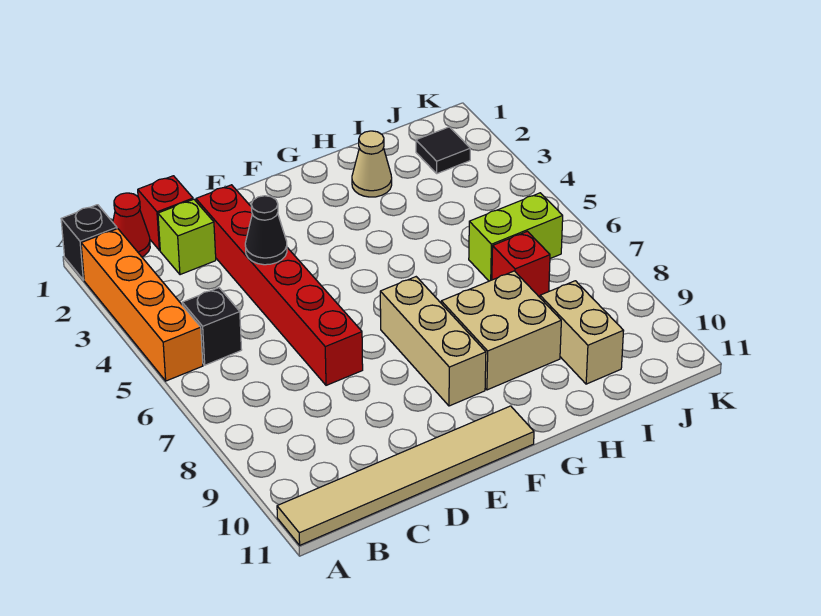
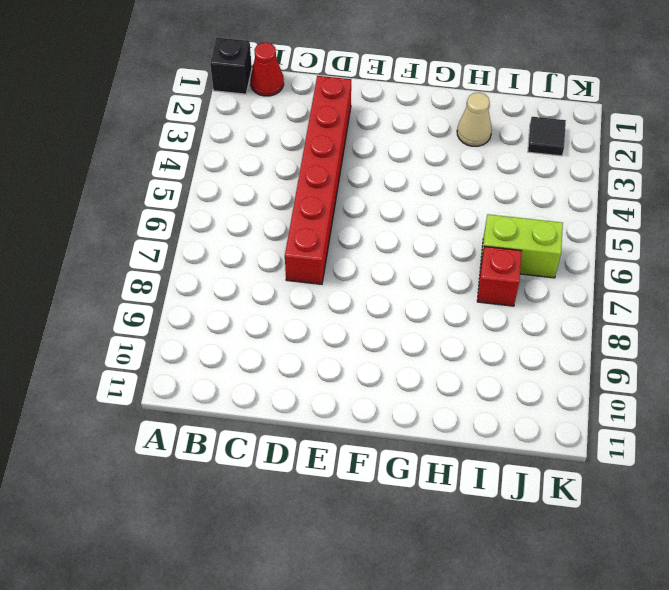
none -> orange 1x4 brick [81,229,203,381]
none -> tan 1x6 tile [277,406,534,545]
none -> black 1x1 brick [182,288,242,365]

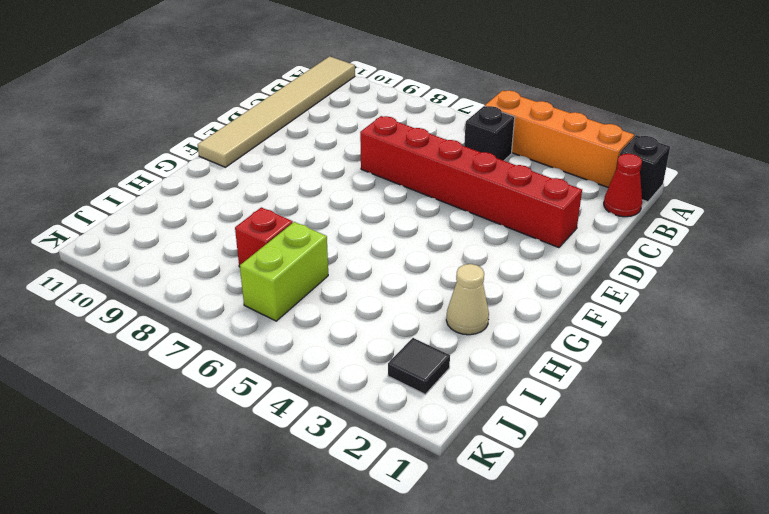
none -> red 1x1 brick [138,176,193,250]
none -> lime 1x1 brick [158,199,216,275]
none -> tan 1x3 brick [380,277,486,406]

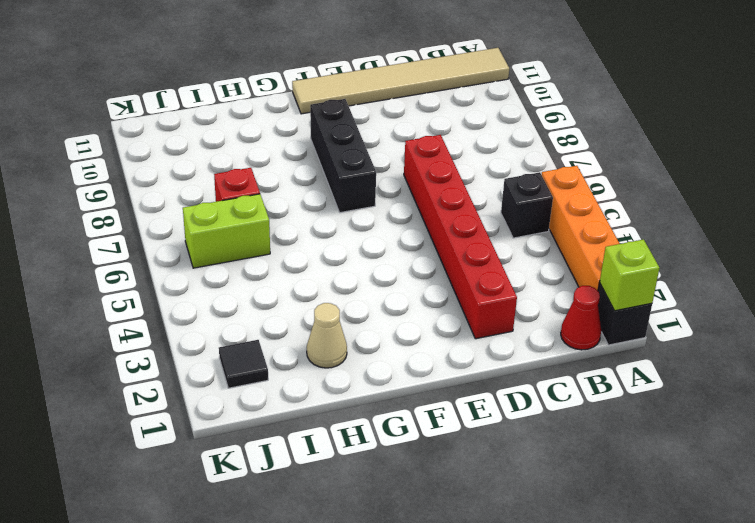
lime 1x1 brick [600,239,659,311] -> lime 1x1 brick moved to [158,199,216,275]
black 1x3 brick [310,99,376,213] -> tan 1x3 brick [380,277,486,406]
none -> red 1x1 brick [138,176,193,250]
none -> tan 2x2 brick [441,271,561,390]
none -> tan 1x2 brick [540,281,624,384]

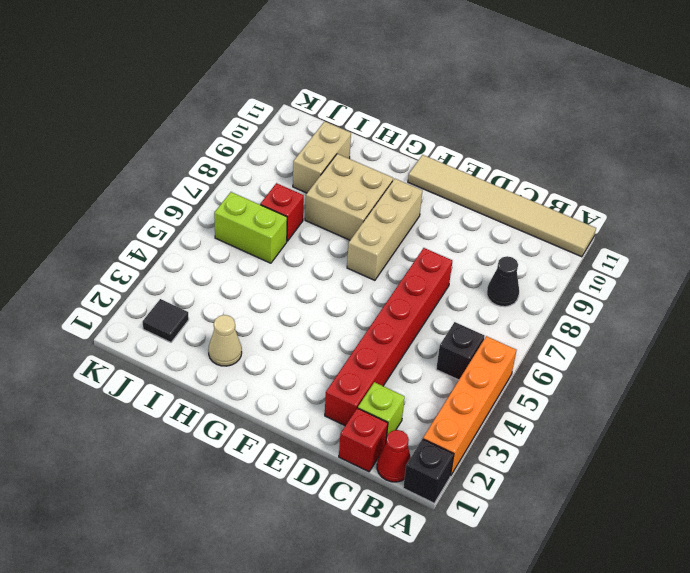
black 1x1 cone [487,256,519,307] -> black 1x1 cone moved to [245,196,287,265]

